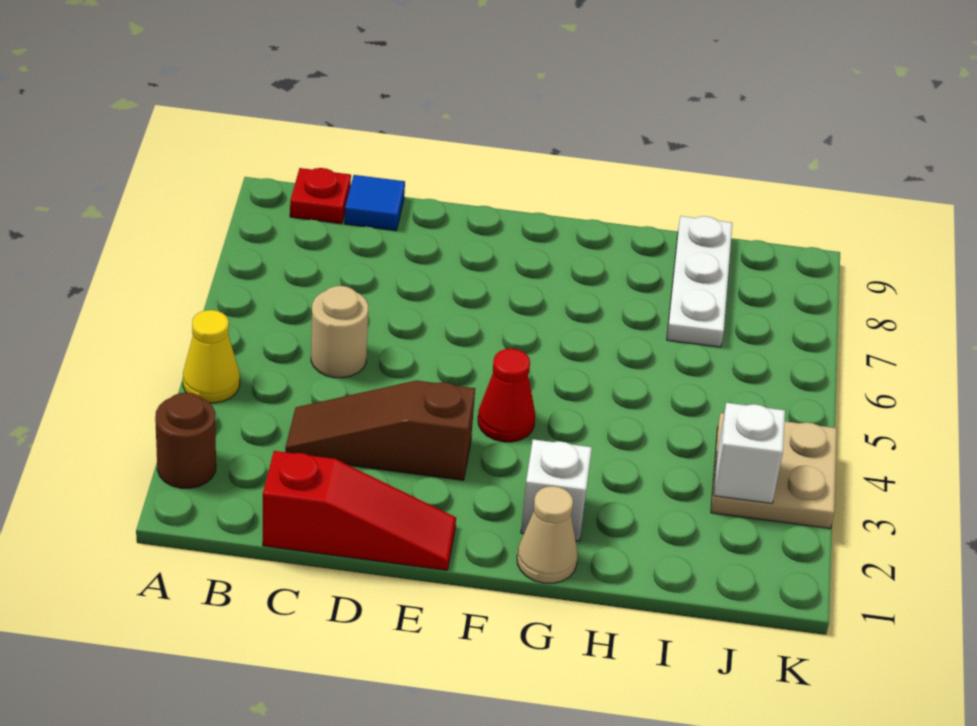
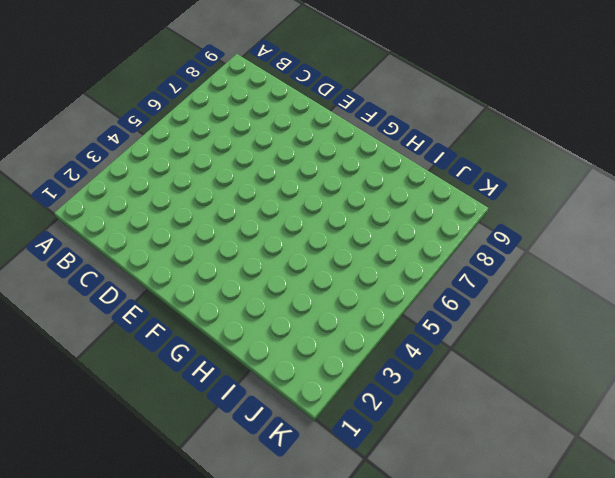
none -> brown 1x1 round brick [155,393,216,488]
none -> yellow 1x1 cone [183,310,240,403]
none -> red 1x1 plate [290,168,351,224]

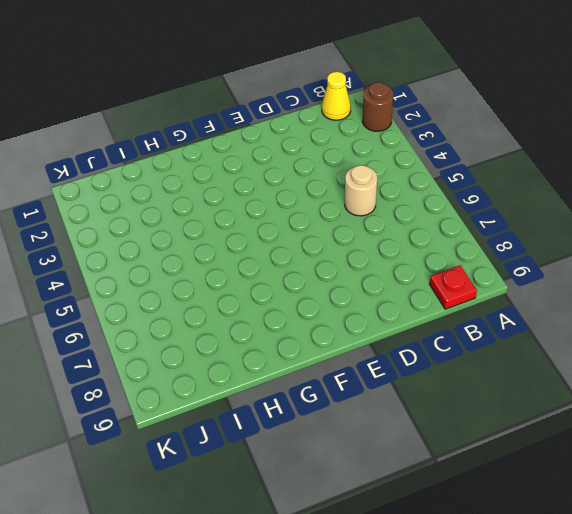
yellow 1x1 cone [322,72,351,120] -> yellow 1x1 cone moved to [183,310,240,403]
none -> red 1x3 slope [263,451,456,570]
none -> brown 1x3 slope [285,381,475,480]
none -> blue 1x1 tile [345,175,405,231]

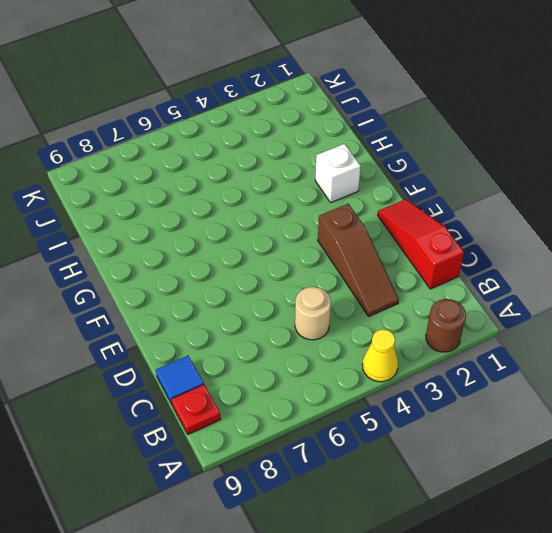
none -> red 1x1 cone [478,349,535,442]
none -> tan 1x1 cone [517,486,578,583]
none -> white 1x3 plate [667,216,732,347]

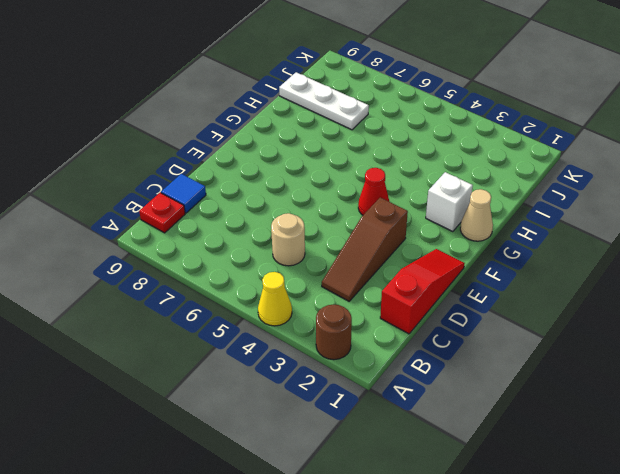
none -> tan 2x2 plate [711,413,837,528]
none -> white 1x1 brick [714,403,785,503]

